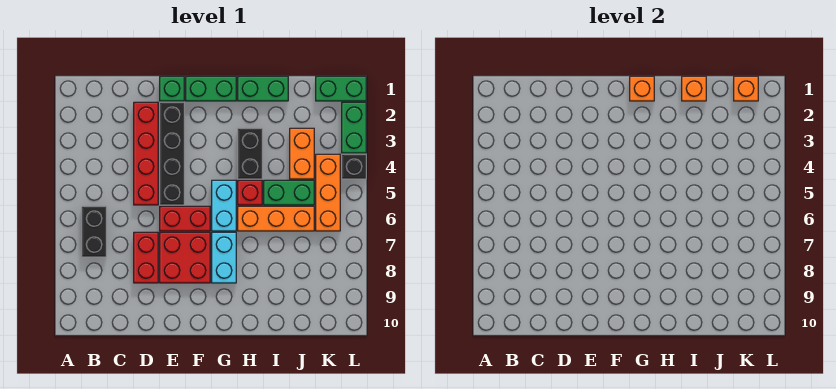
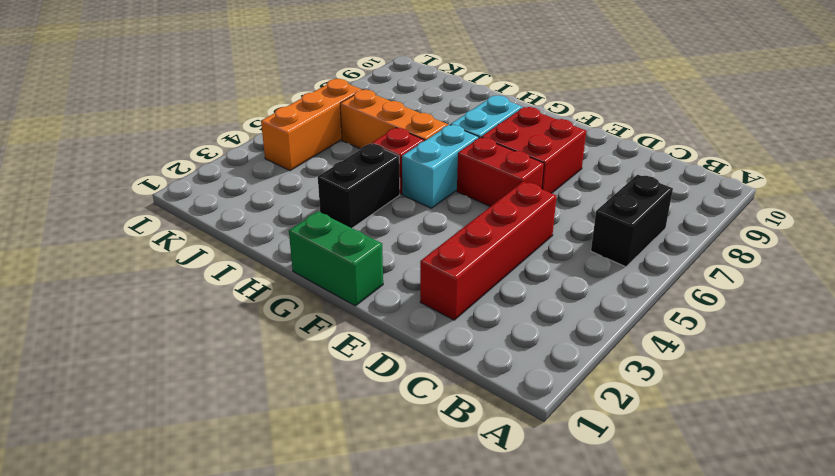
none -> red 1x2 brick [134,232,158,283]
none -> green 1x1 brick [160,76,184,101]
none -> black 1x4 brick [160,102,184,205]

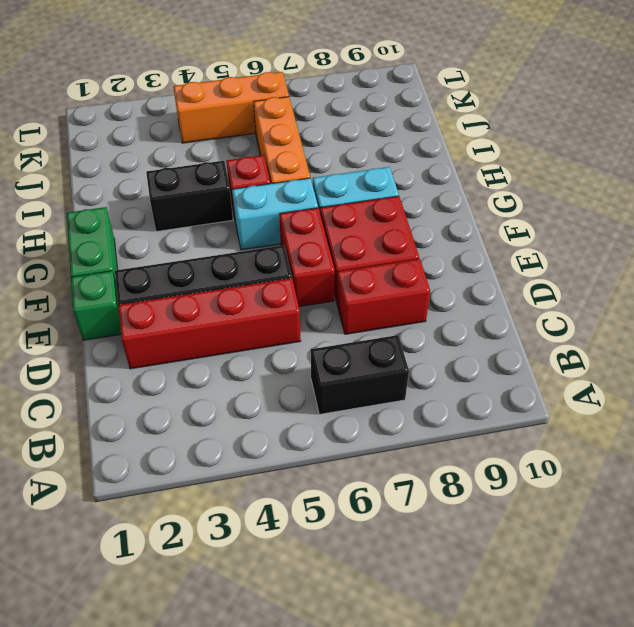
none -> green 1x2 brick [238,76,288,101]
none -> green 1x2 brick [264,180,314,205]
none -> orange 1x2 brick [290,128,314,179]

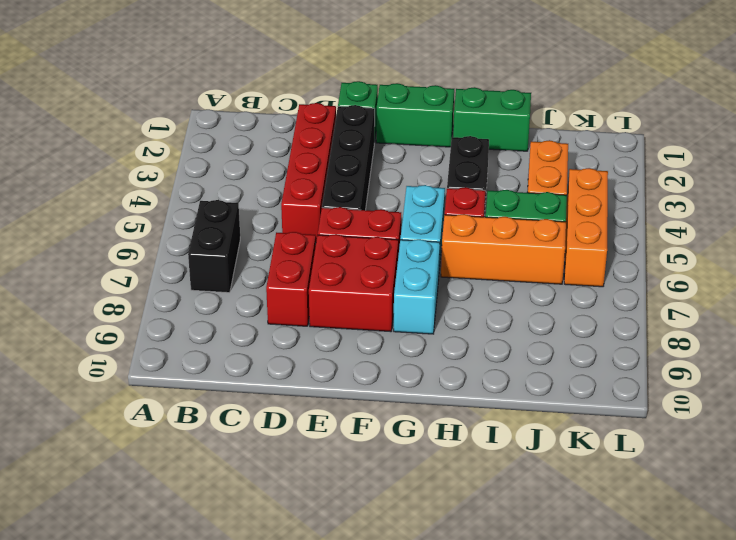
none -> green 1x2 brick [316,76,366,101]
none -> green 1x2 brick [342,102,366,153]
none -> black 1x1 brick [342,154,366,179]

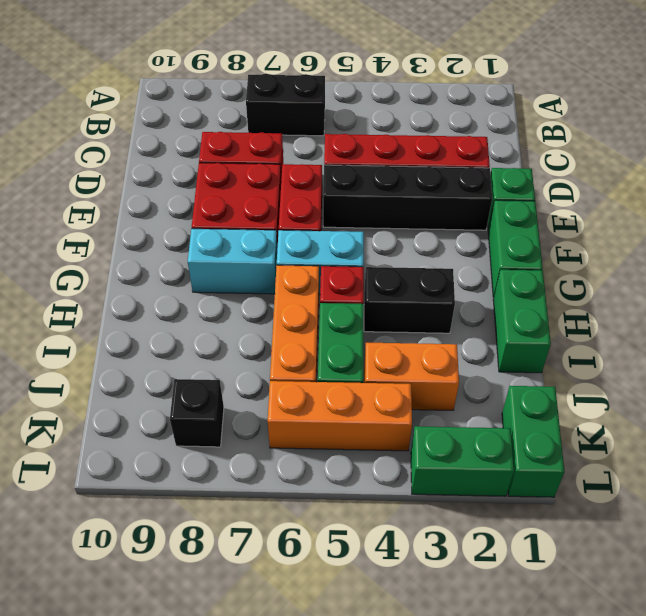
black 1x1 brick [170,379,224,447] -> black 1x1 brick moved to [342,154,366,179]
none -> orange 1x1 brick [630,76,654,101]
none -> orange 1x1 brick [682,76,706,101]
none -> orange 1x1 brick [734,76,758,101]

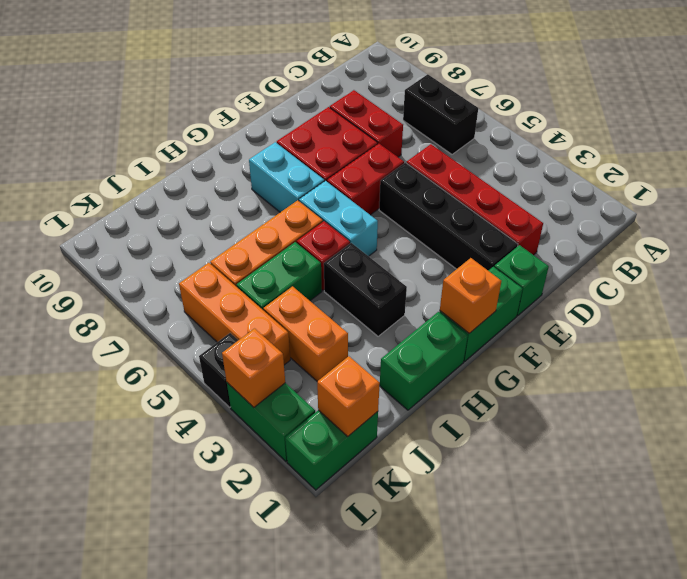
orange 1x1 brick [222,329,285,407] -> orange 1x1 brick moved to [682,76,706,101]

